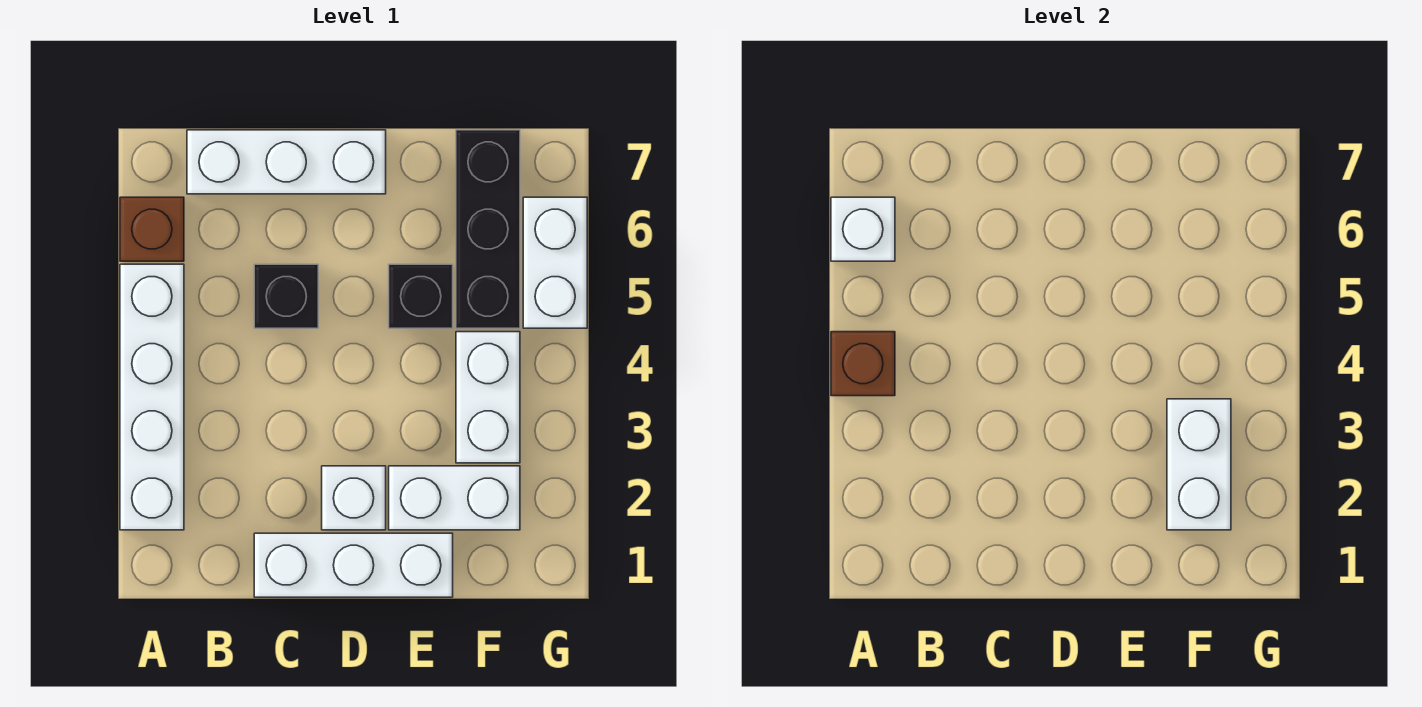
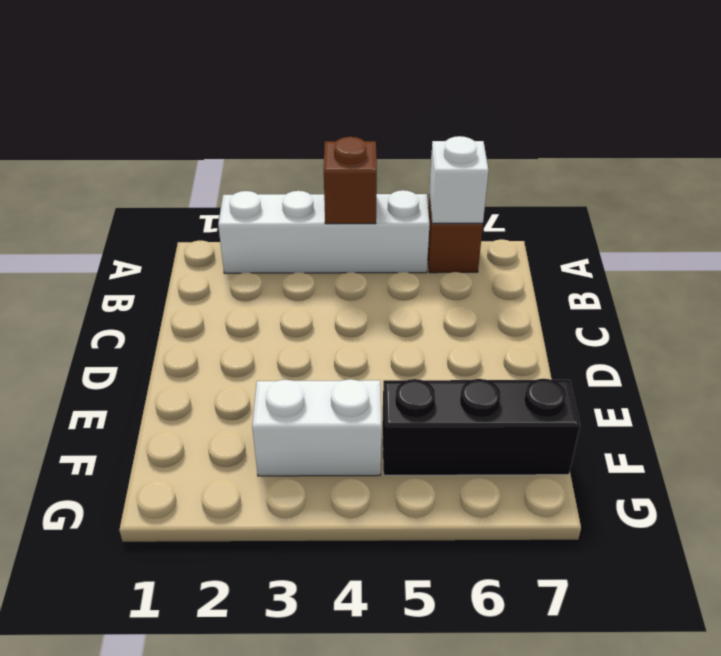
none -> white 1x3 brick [187,130,386,194]
none -> white 1x3 brick [254,533,453,597]
none -> black 1x1 brick [254,264,318,328]

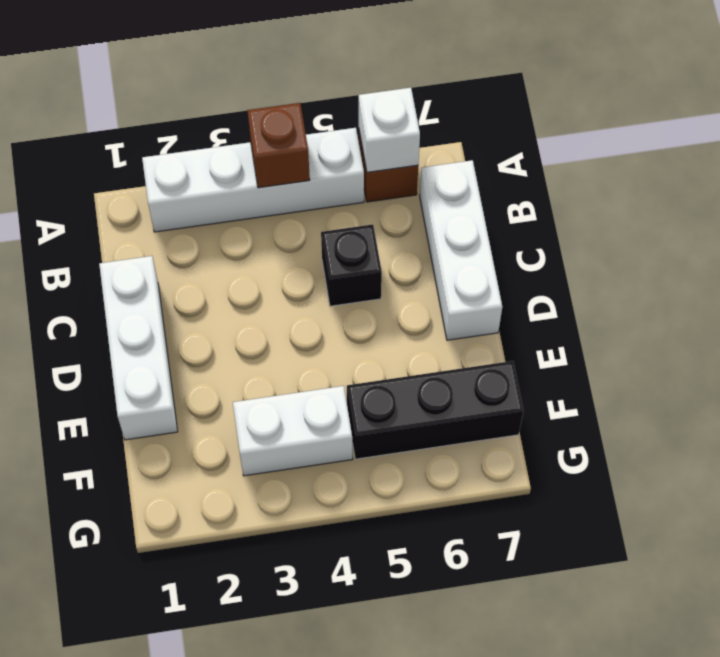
none -> white 1x1 brick [322,466,386,530]
none -> white 1x2 brick [389,466,520,530]
none -> black 1x1 brick [389,264,453,328]

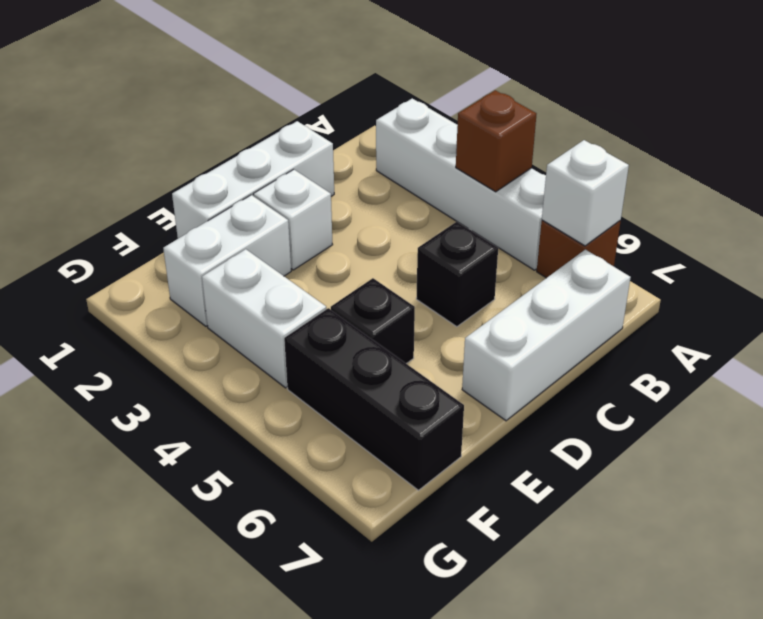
none -> white 1x2 brick [523,197,587,328]
none -> white 1x2 brick [1167,399,1231,530]

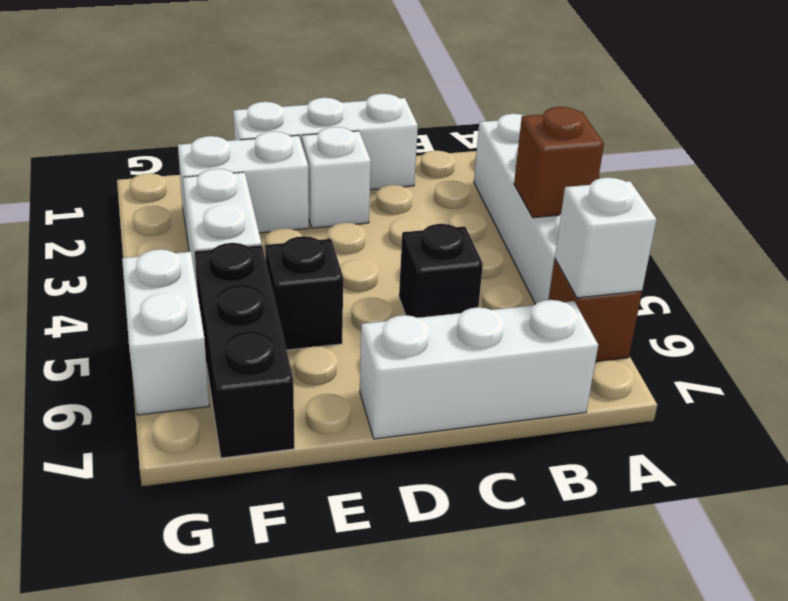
none -> white 1x2 brick [1167,399,1231,530]

